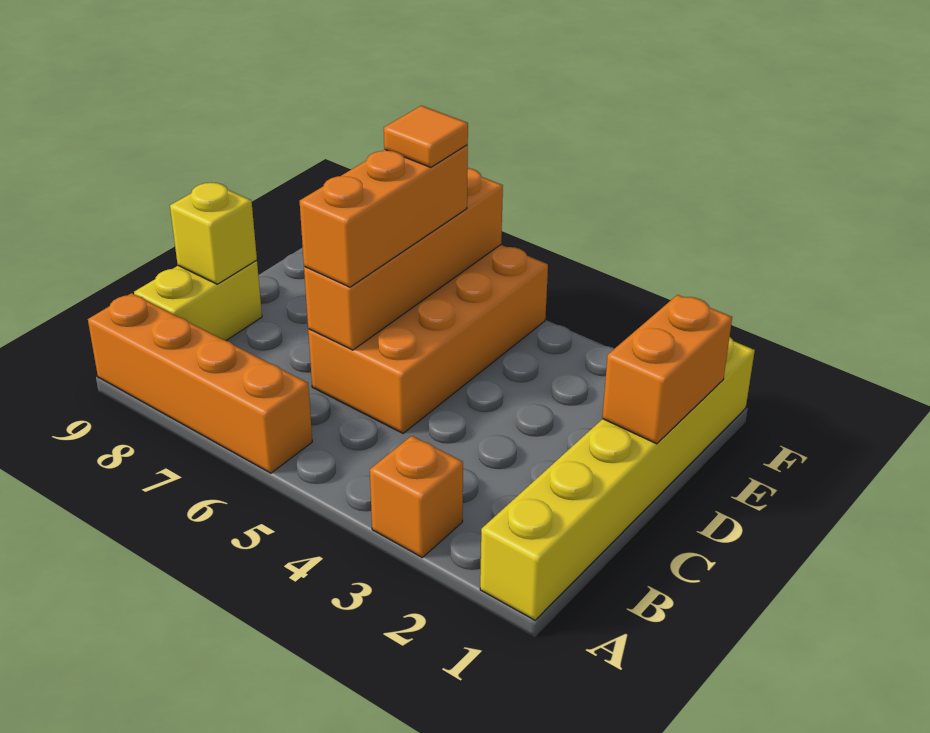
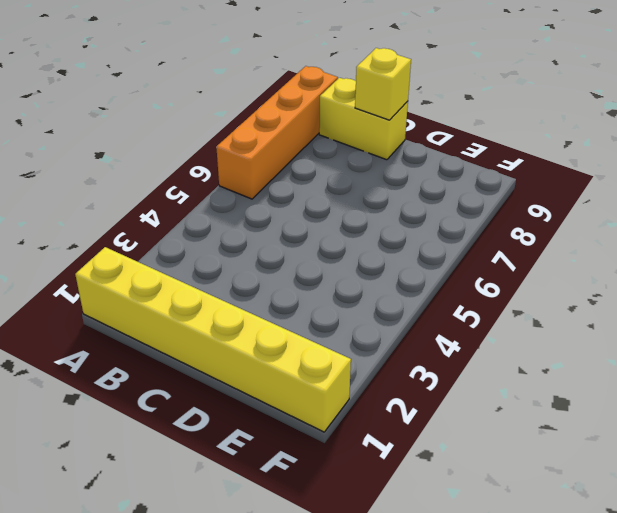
none -> orange 1x1 brick [370,436,463,557]
none -> orange 2x4 brick [308,245,548,433]

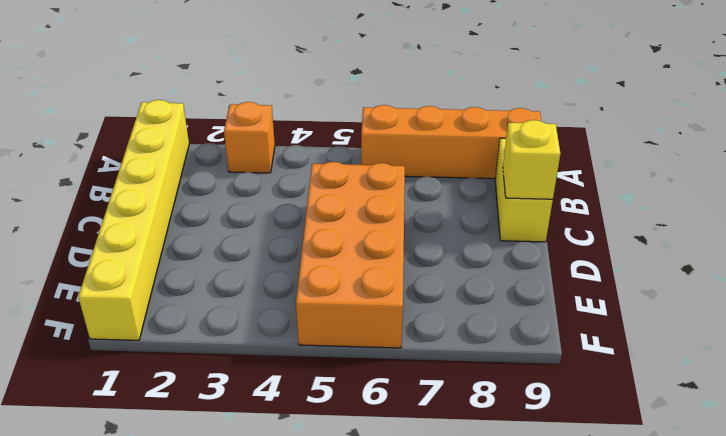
none -> orange 1x4 brick [304,168,503,350]
none -> orange 1x2 brick [602,295,732,444]

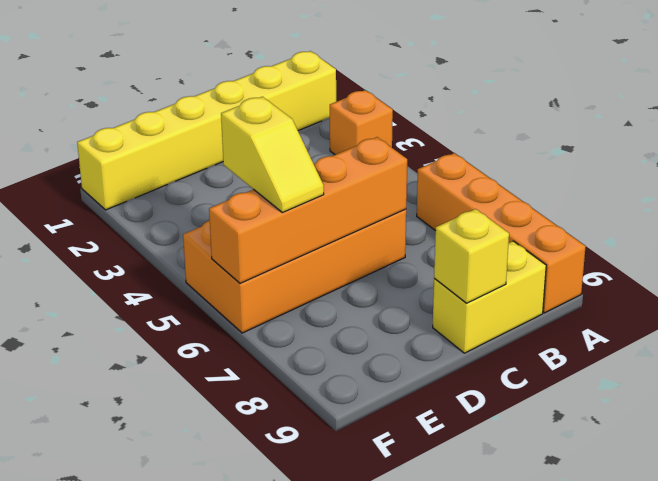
yellow 1x2 slope [221,97,324,213] -> orange 1x3 brick [300,145,468,287]
none -> orange 1x2 brick [602,295,732,444]
none -> orange 1x1 tile [384,106,468,167]

